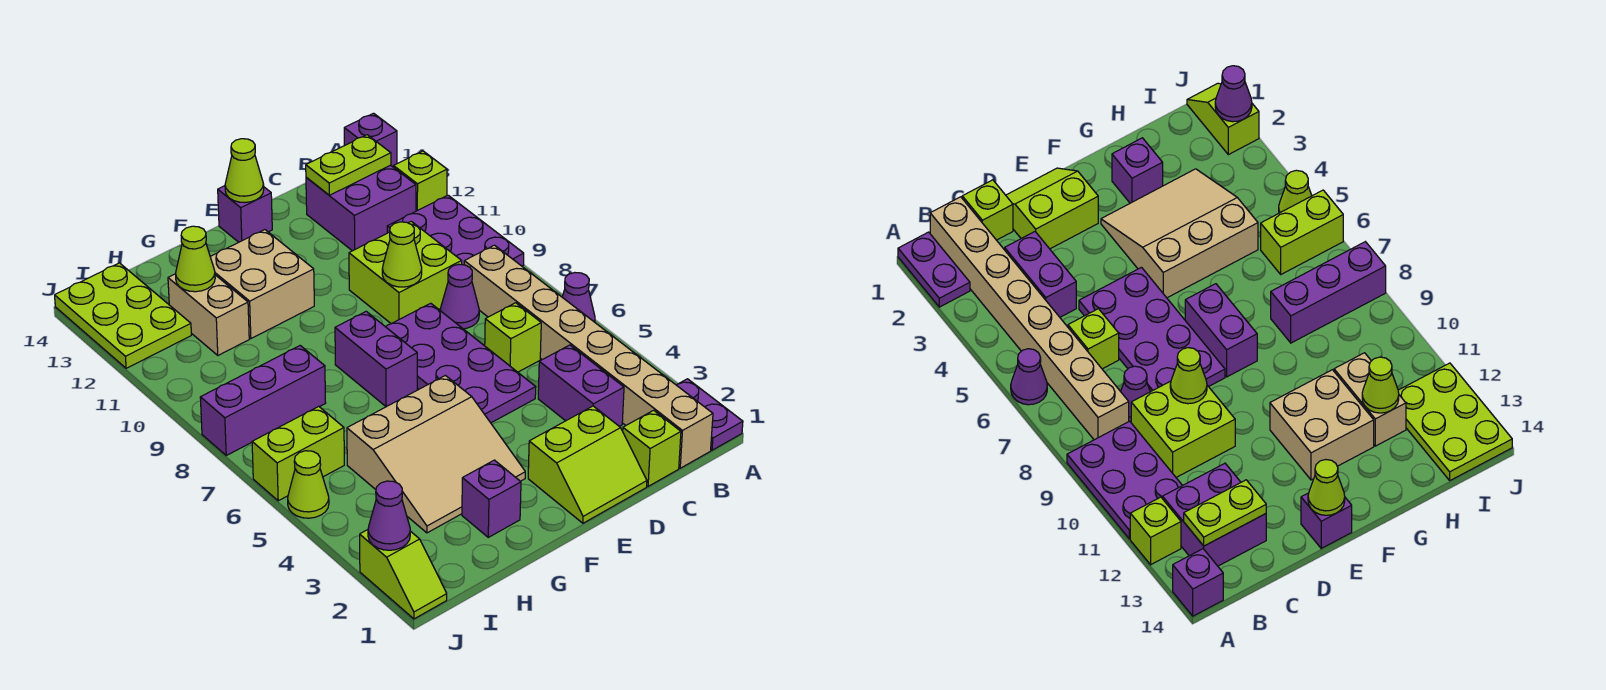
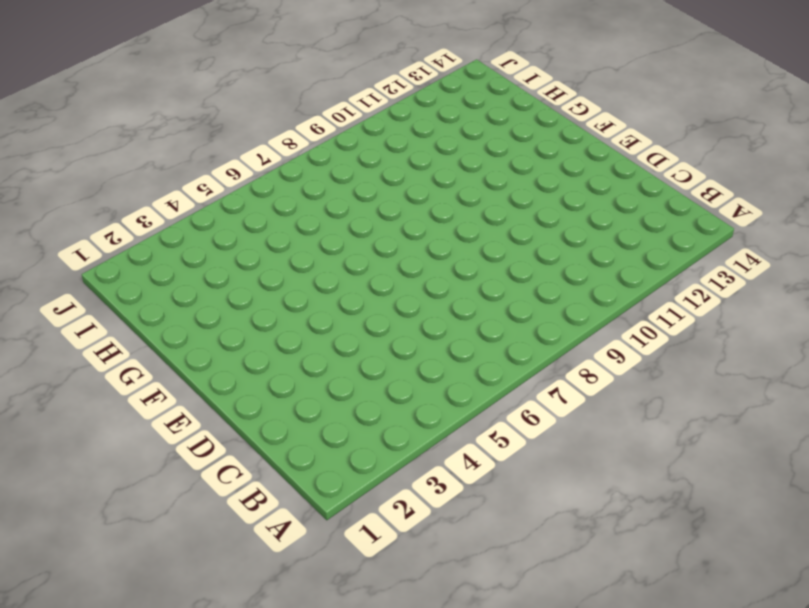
none -> purple 1x2 plate [677,379,743,450]
none -> purple 1x1 cone [562,273,595,322]
none -> purple 2x3 plate [387,195,524,266]
none -> lime 1x1 brick [394,151,447,211]

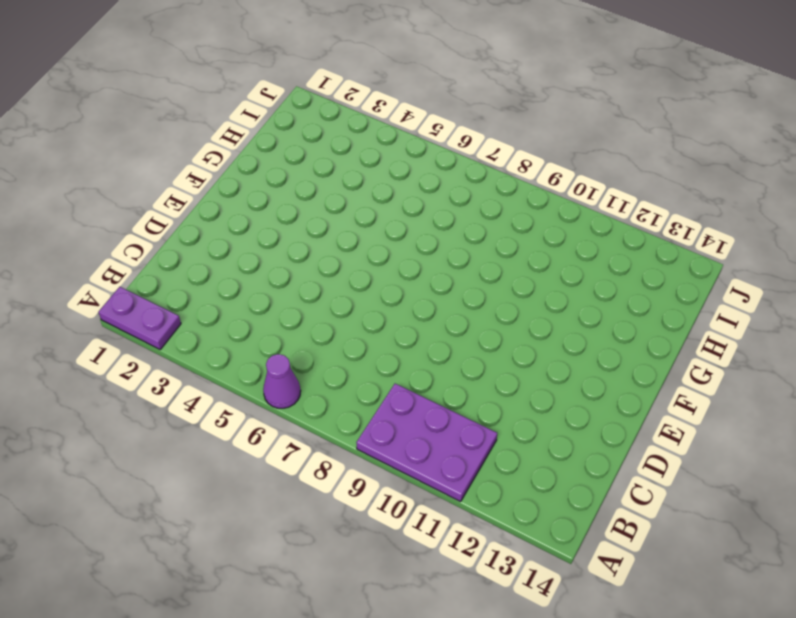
none -> lime 1x1 brick [394,151,447,211]
none -> purple 1x1 brick [344,113,397,167]
none -> tan 1x8 brick [464,245,713,468]
none -> purple 2x2 brick [306,165,416,251]

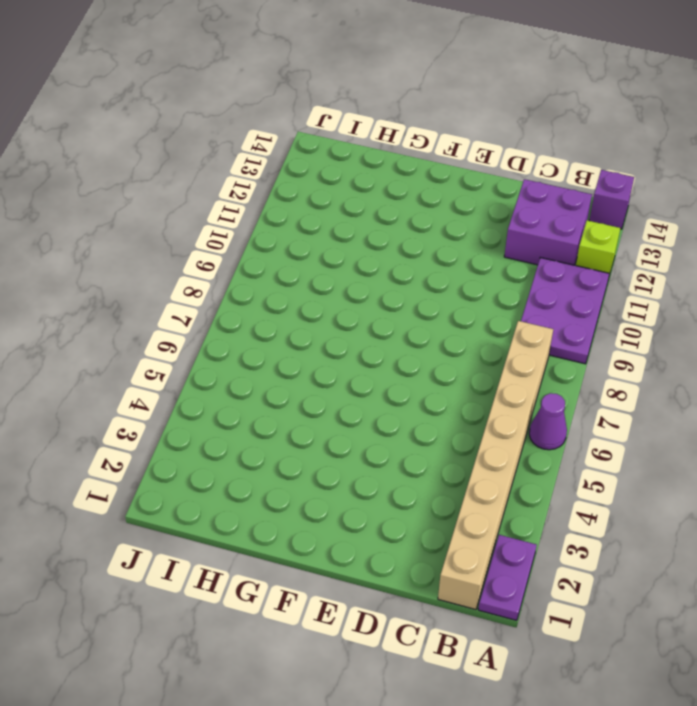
none -> lime 1x1 brick [623,410,681,486]
none -> purple 1x2 brick [538,345,624,426]
none -> lime 1x1 brick [485,303,541,372]
none -> purple 1x1 cone [440,264,479,329]

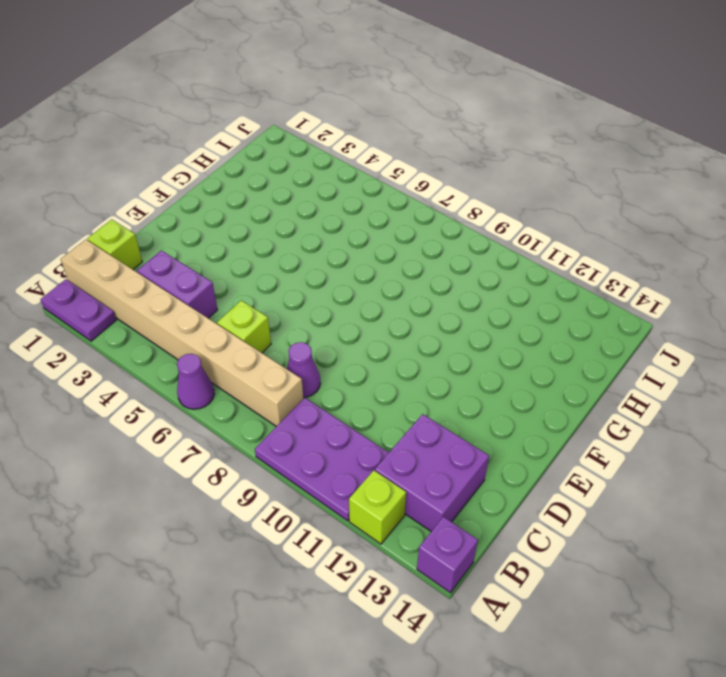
none -> lime 2x2 brick [349,221,462,324]
none -> lime 2x2 slope [528,406,647,523]
none -> purple 2x4 plate [386,303,536,423]
none -> purple 1x1 brick [218,186,272,242]

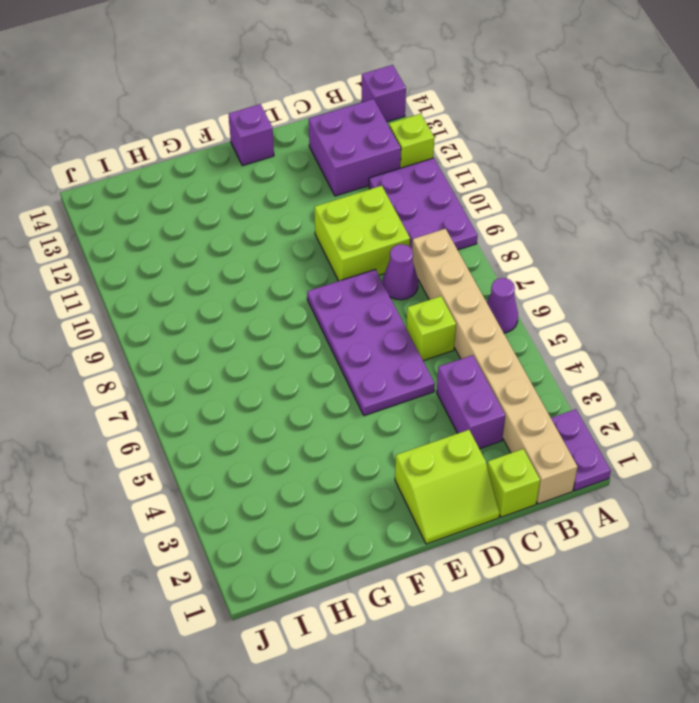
none -> tan 3x3 slope [347,375,525,533]
none -> purple 1x2 brick [335,311,417,407]
none -> tan 2x2 brick [210,230,314,339]
none -> purple 1x1 brick [462,460,521,537]

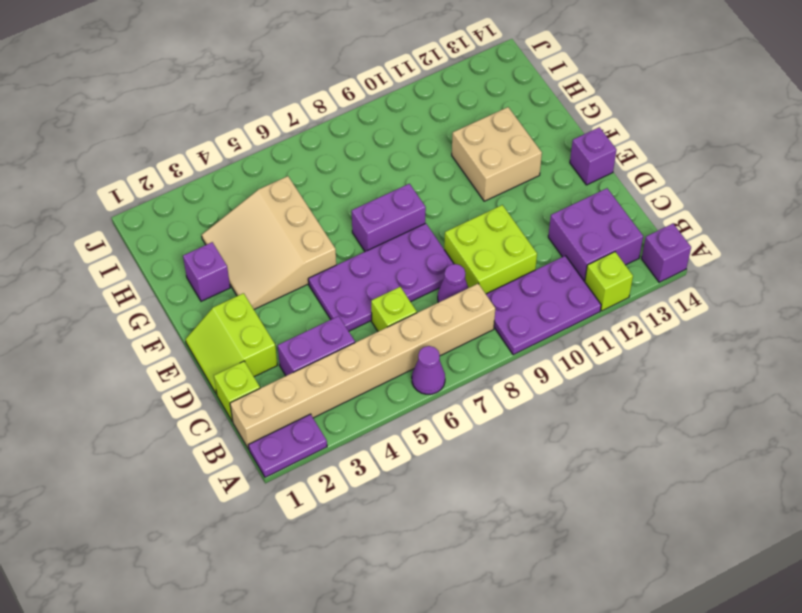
none -> purple 1x3 brick [200,346,326,455]
none -> tan 1x2 brick [168,274,249,355]
none -> lime 1x2 brick [252,406,344,501]
none -> lime 2x3 plate [55,263,191,368]

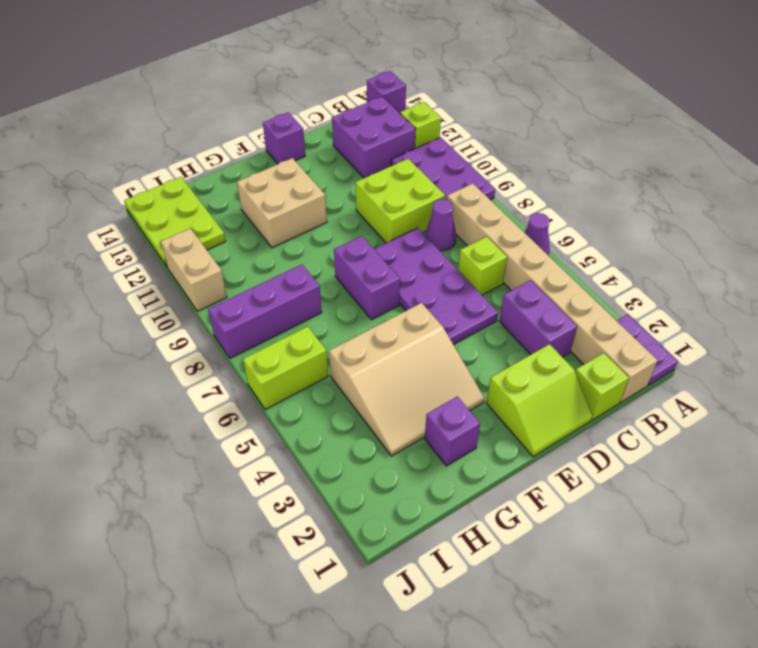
tan 1x2 brick [161,228,227,311] -> tan 1x2 brick moved to [168,274,249,355]
none -> lime 1x2 slope [360,530,447,619]
none -> lime 1x1 cone [288,451,329,518]
none -> lime 1x2 plate [306,135,391,195]
none -> lime 1x1 cone [382,222,422,287]

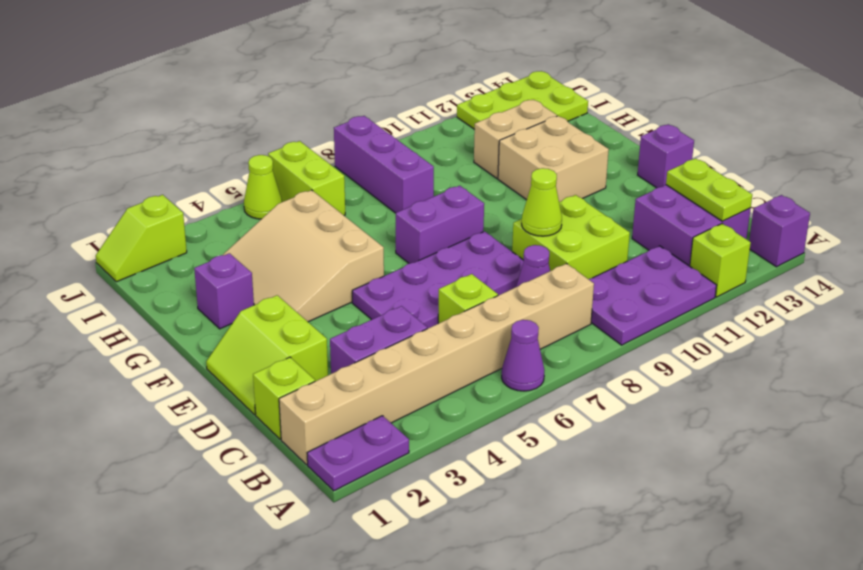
none -> lime 1x1 cone [225,139,264,203]
none -> lime 1x1 cone [176,226,215,292]
none -> purple 1x1 cone [368,481,410,550]

